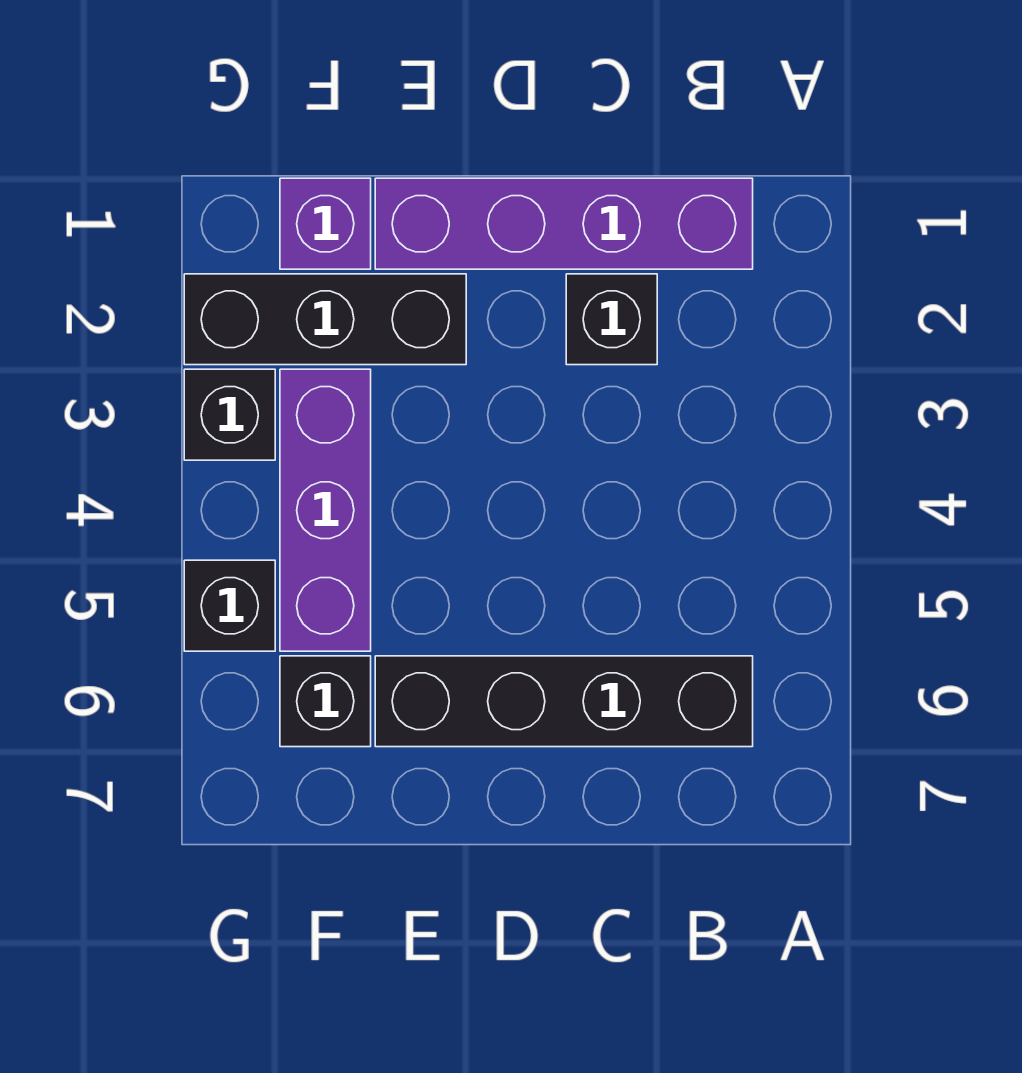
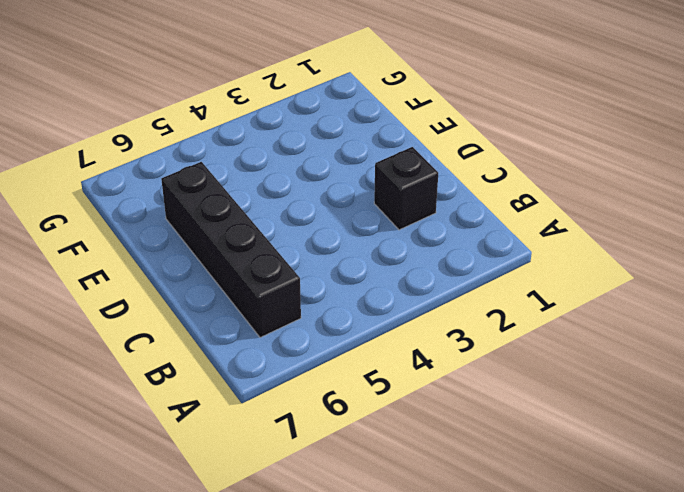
none -> purple 1x4 brick [375,178,753,269]
none -> black 1x3 brick [184,274,466,365]

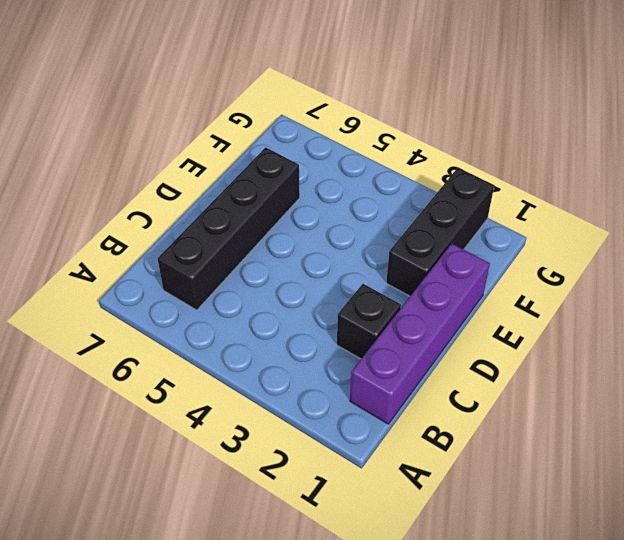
none -> purple 1x1 brick [280,178,371,269]
none -> purple 1x3 brick [280,369,371,651]

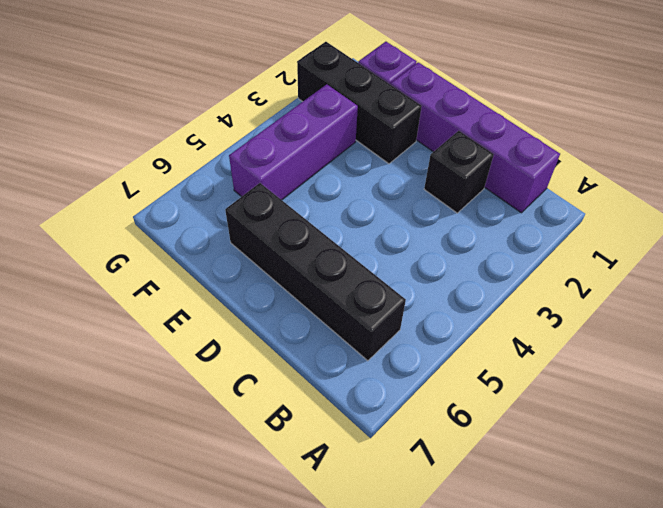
none -> black 1x1 brick [280,656,371,747]
none -> black 1x1 brick [184,369,275,460]

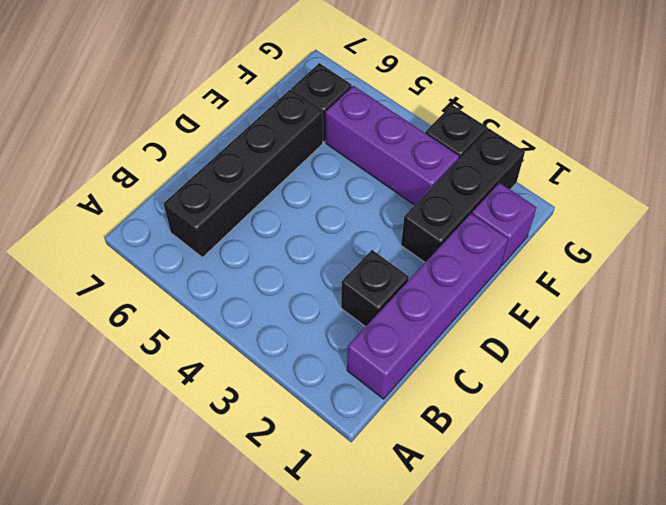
none -> black 1x1 brick [184,560,275,651]

